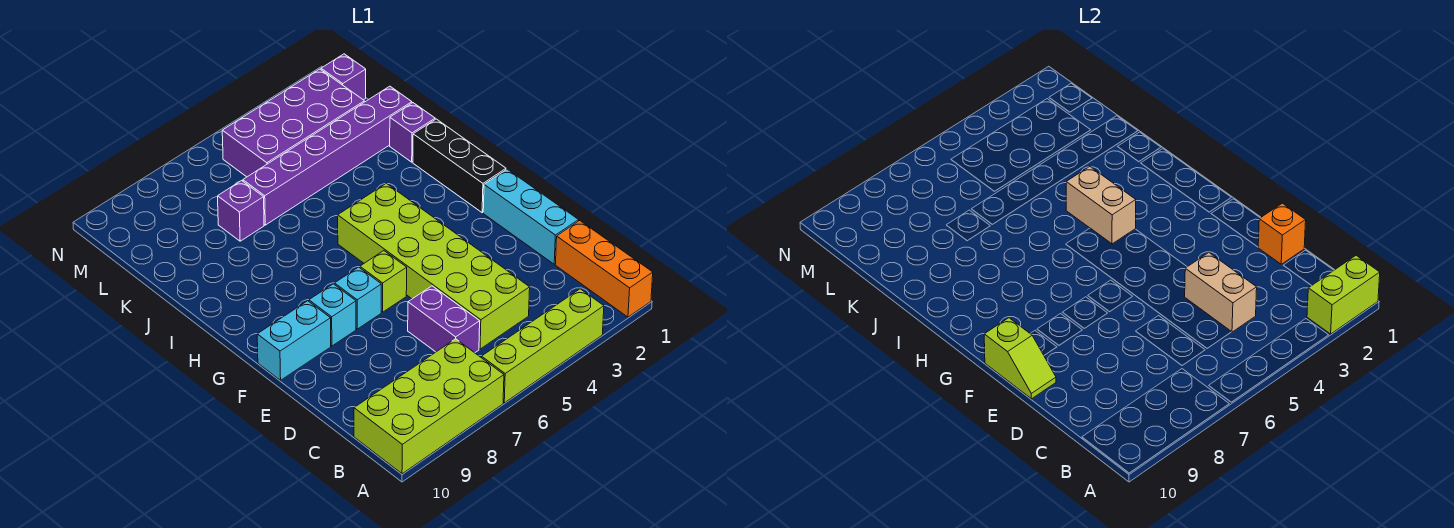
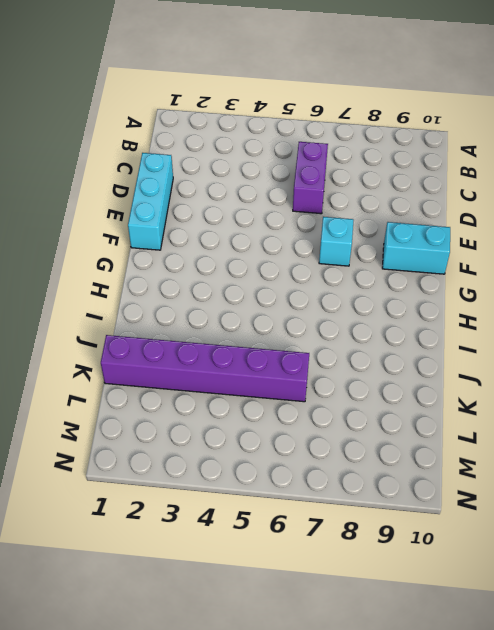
none -> orange 1x3 brick [555,221,653,317]
none -> lime 1x4 brick [482,289,604,403]
none -> lime 2x4 brick [354,339,504,474]

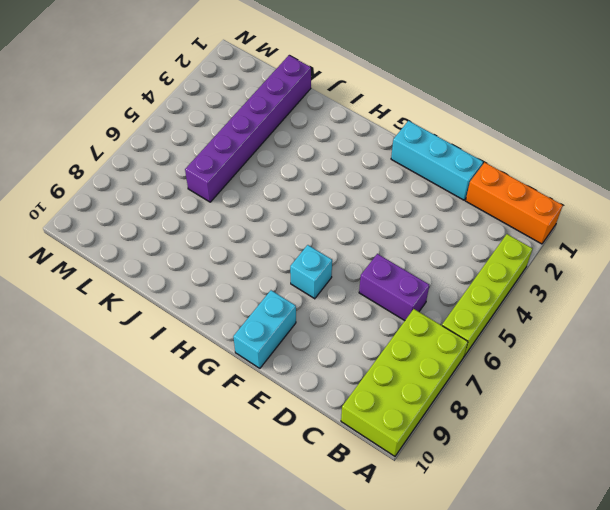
none -> lime 2x6 brick [338,183,530,349]
none -> lime 1x1 brick [360,251,407,312]
none -> cyan 1x1 brick [309,284,356,346]

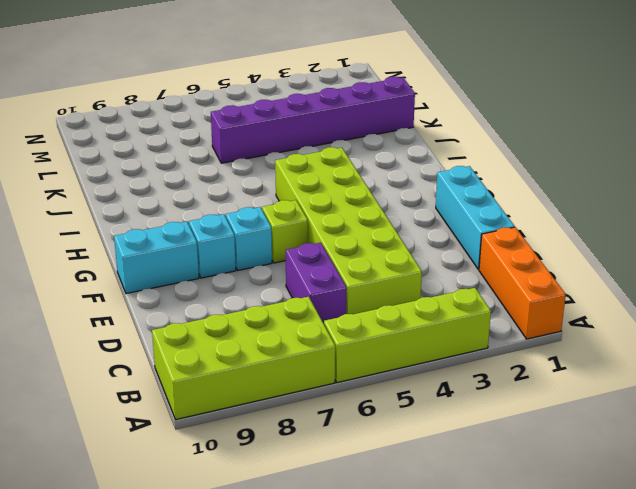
none -> black 1x3 brick [413,119,506,213]
none -> purple 1x1 brick [390,103,435,162]
none -> purple 1x1 brick [218,181,264,241]

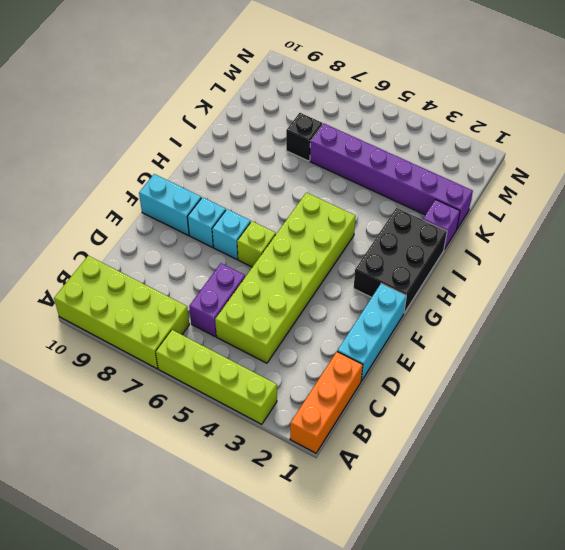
black 2x3 brick [354,208,447,313] -> black 1x3 brick [413,119,506,213]
black 1x1 brick [286,113,323,161] -> purple 1x1 brick [218,181,264,241]
none -> purple 2x4 brick [222,69,364,177]
none -> purple 1x1 brick [321,54,366,100]
none -> lime 1x2 brick [1307,256,1380,334]

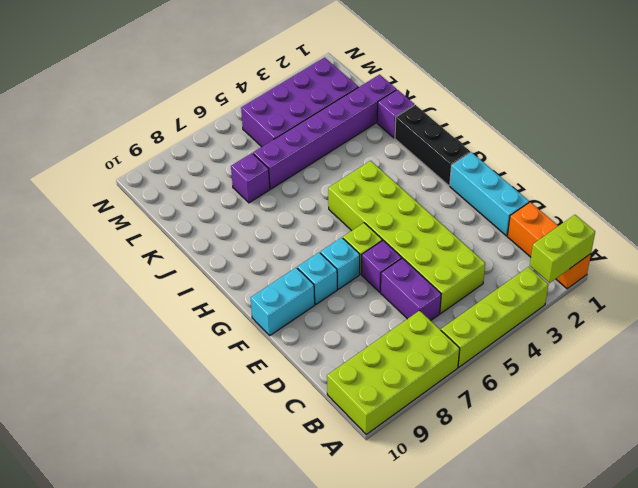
purple 1x1 brick [362,240,402,292] -> purple 1x1 brick moved to [321,54,366,100]
none -> tan 1x2 brick [1185,253,1257,332]
none -> orange 1x1 brick [1258,203,1306,264]
none -> lime 1x2 slope [984,318,1056,399]

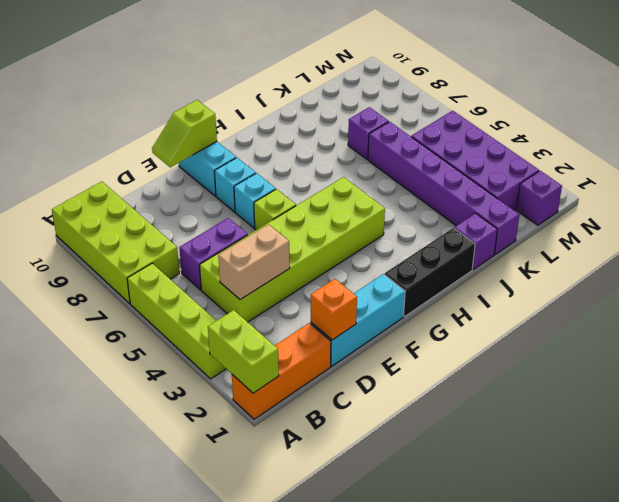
none -> tan 1x2 brick [1066,167,1136,244]

